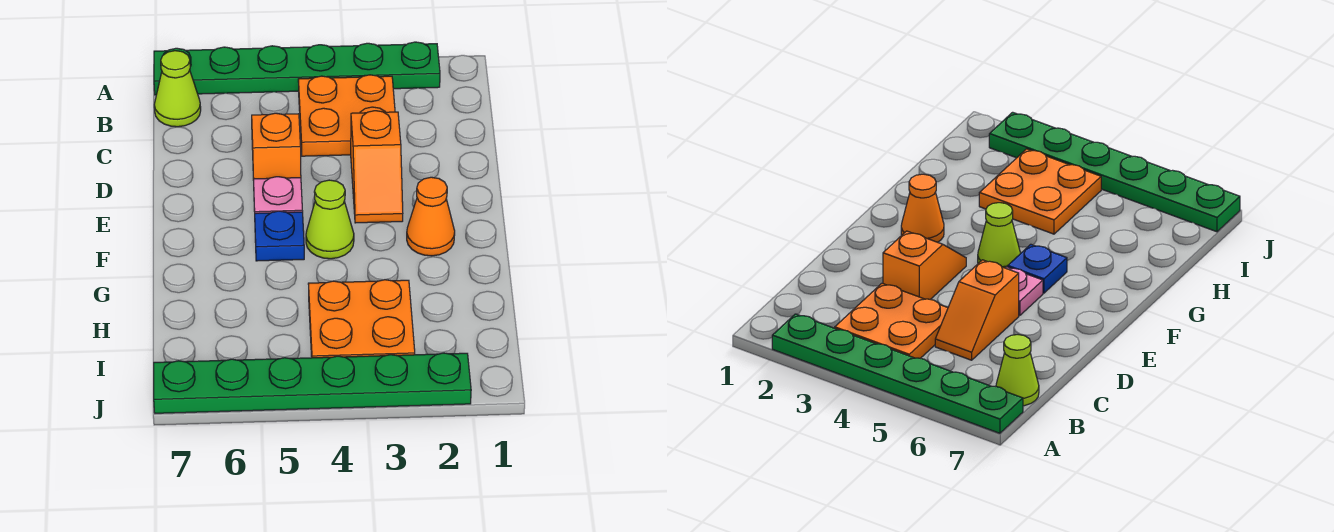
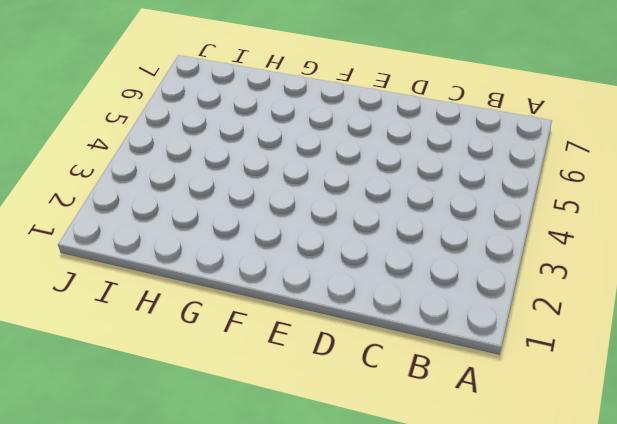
none -> green 1x6 plate [154,42,440,95]
none -> orange 2x2 plate [298,75,395,156]

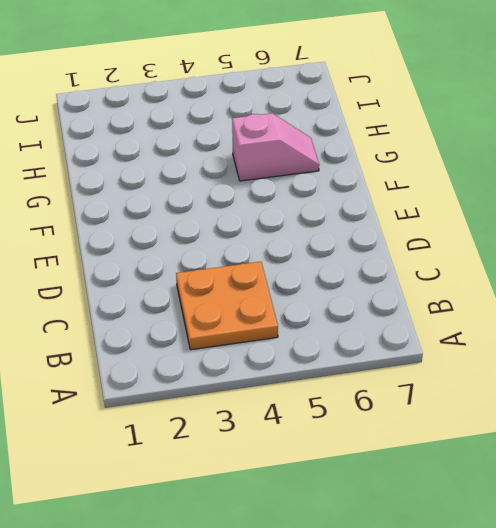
pink 1x2 slope [232,113,319,181] -> none
none -> green 1x6 plate [154,42,440,95]
none -> lime 1x1 cone [154,51,201,127]

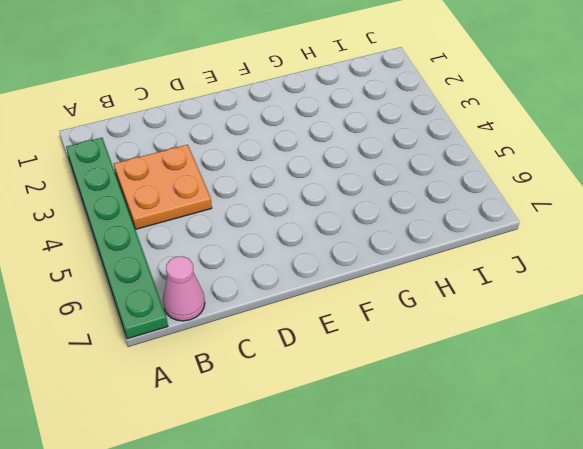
pink 1x1 cone [163,256,205,321] -> lime 1x1 cone [154,51,201,127]
none -> orange 1x2 slope [252,113,301,180]
none -> orange 1x2 slope [351,111,403,223]

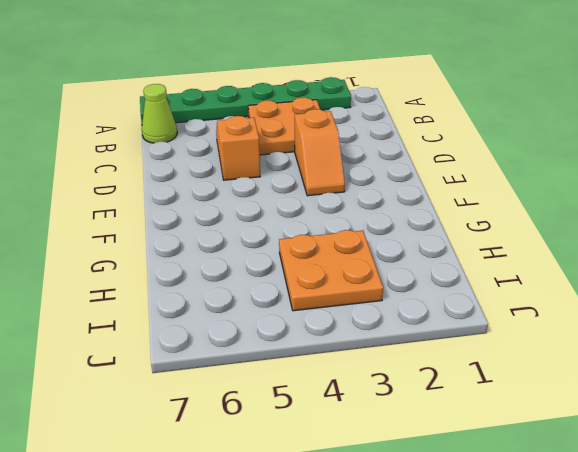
none -> pink 1x1 plate [254,177,303,213]
none -> orange 1x1 cone [407,177,455,256]

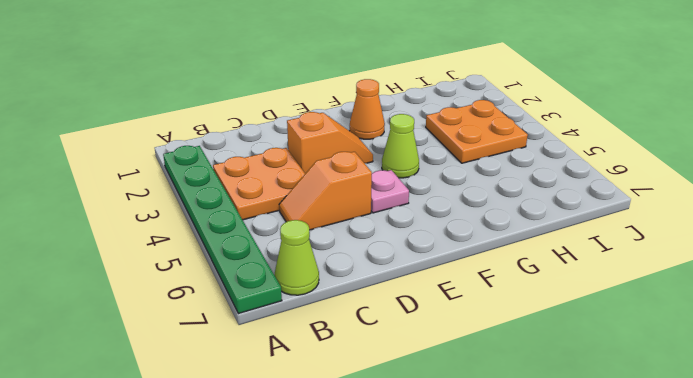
none -> blue 1x1 plate [255,211,304,261]
none -> green 1x6 plate [154,353,471,413]

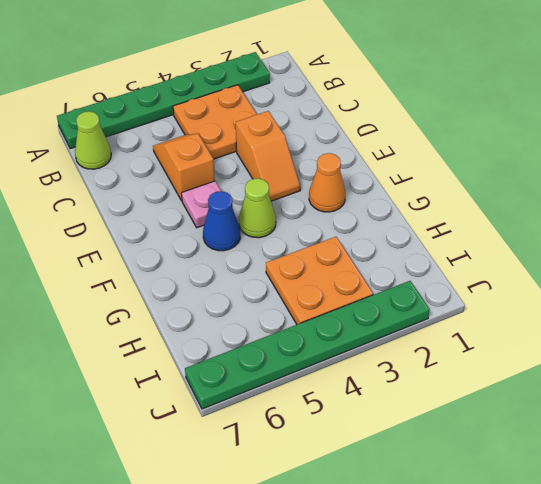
blue 1x1 cone [203,191,240,251] -> blue 1x1 plate [255,211,304,261]

